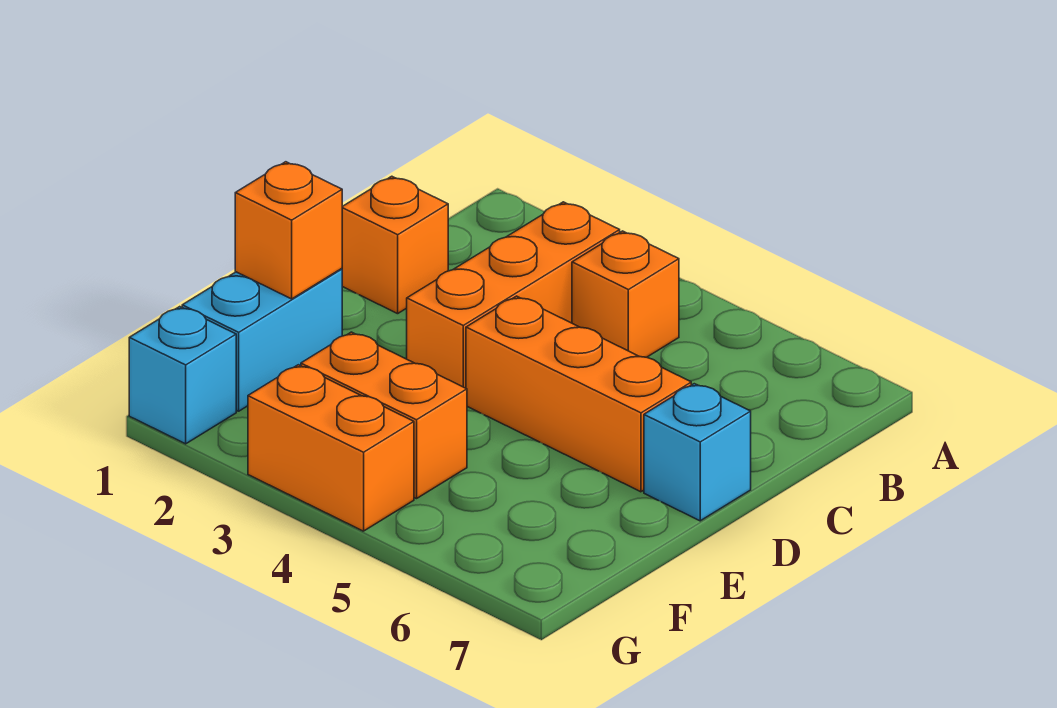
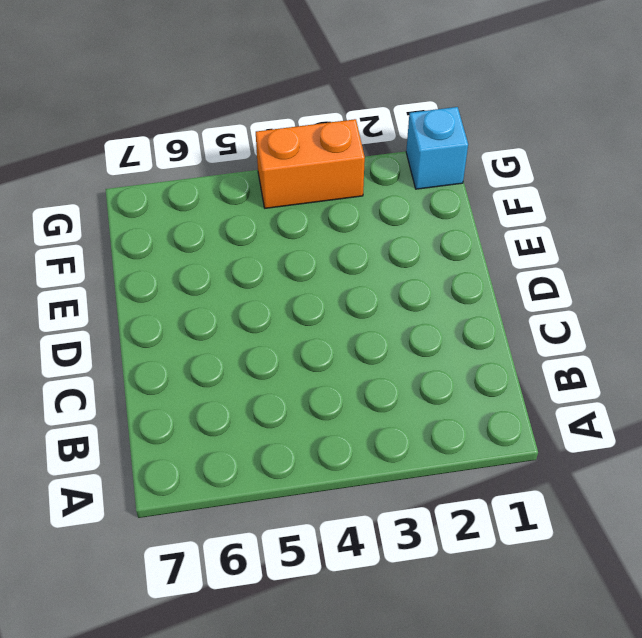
none -> orange 1x3 brick [407,202,620,388]
none -> orange 1x1 brick [572,231,679,357]

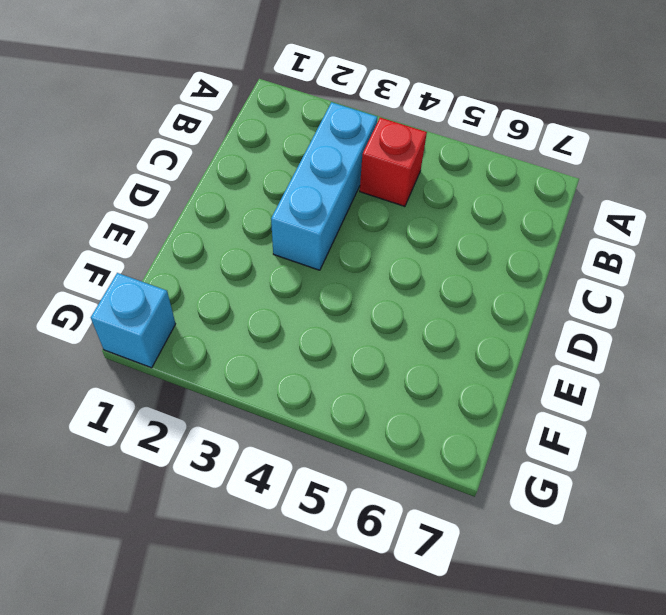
cyan 1x3 brick [271,102,377,270] -> orange 1x3 brick [407,202,620,388]
red 1x1 brick [360,117,427,206] -> orange 1x1 brick [572,231,679,357]
none -> orange 1x1 brick [342,176,448,314]
none -> orange 1x3 brick [466,296,691,492]

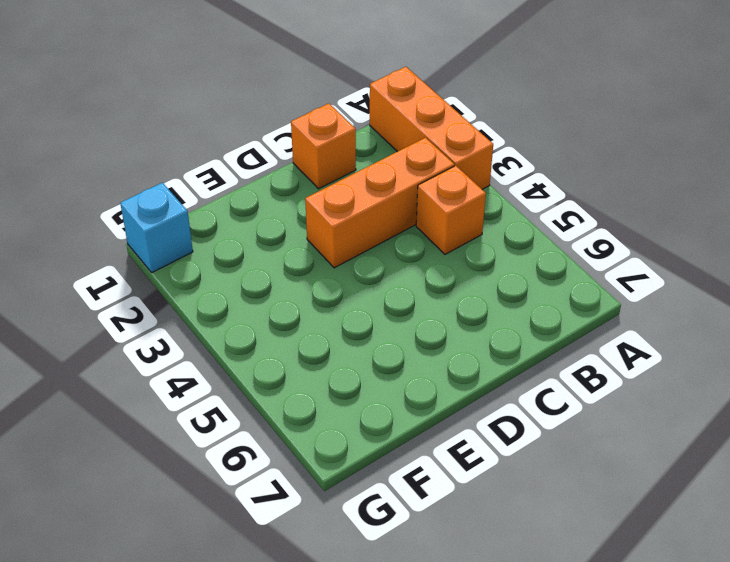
orange 1x3 brick [370,67,493,189] -> orange 1x3 brick moved to [466,296,691,492]
none -> cyan 1x1 brick [644,384,751,521]
none -> cyan 1x2 brick [182,269,342,411]

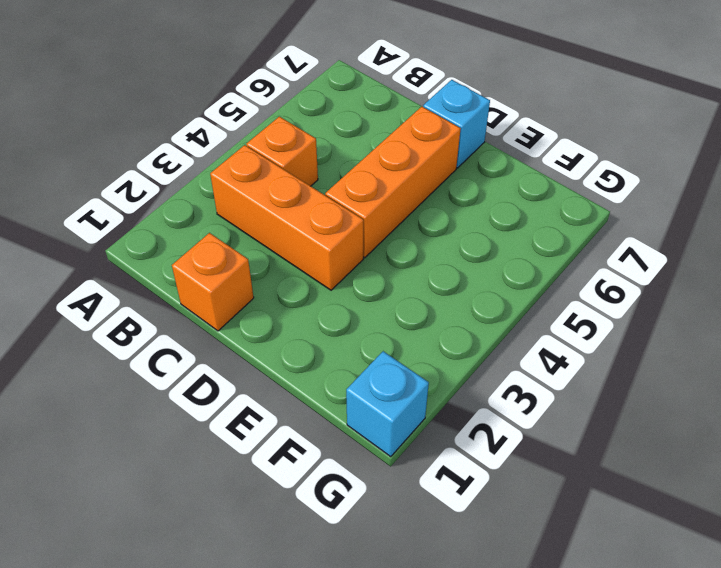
none -> cyan 1x2 brick [182,269,342,411]
none -> orange 1x2 brick [301,332,467,499]

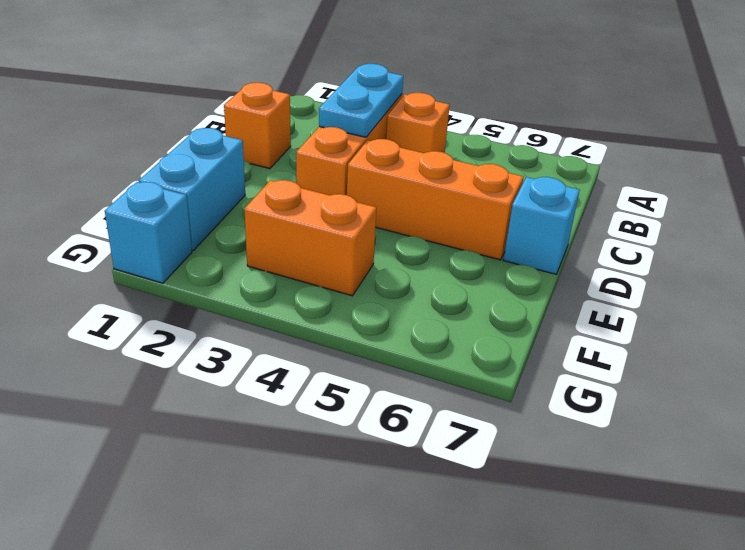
cyan 1x2 plate [319,64,403,137] -> none
none -> orange 1x2 brick [248,365,414,531]
none -> orange 1x1 brick [235,162,342,299]

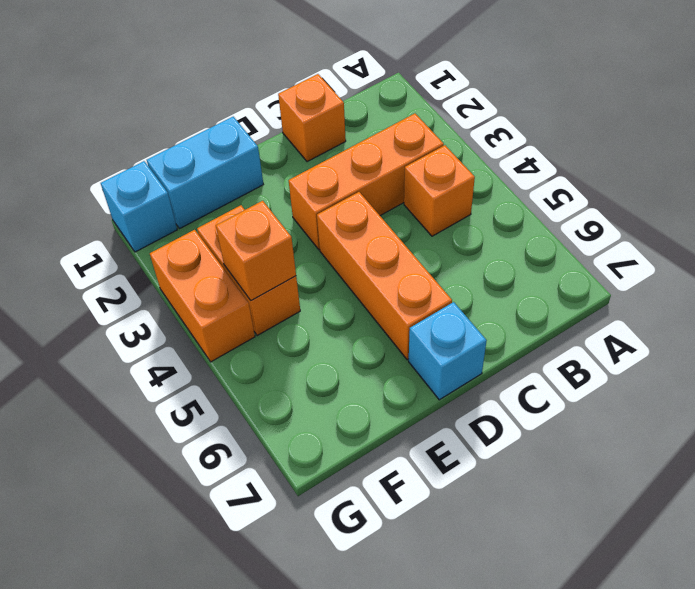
orange 1x1 brick [216,201,296,300] -> orange 1x1 brick moved to [235,162,342,299]

